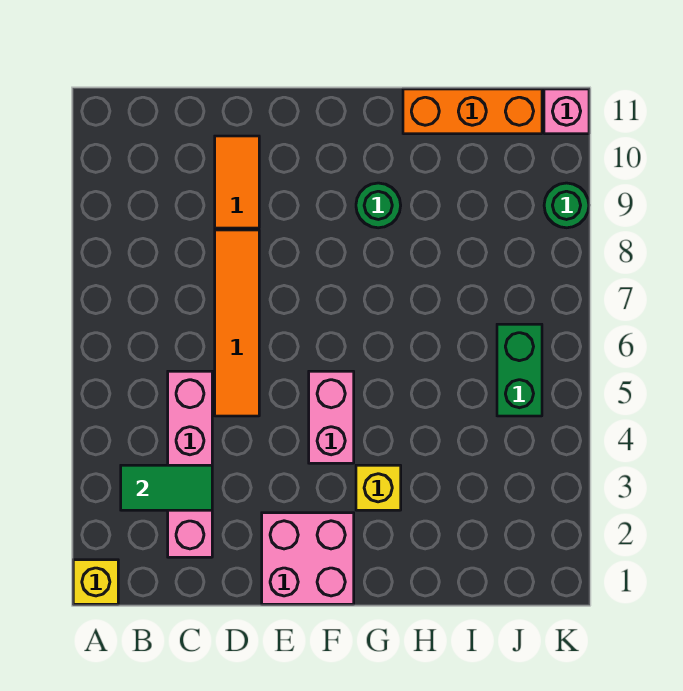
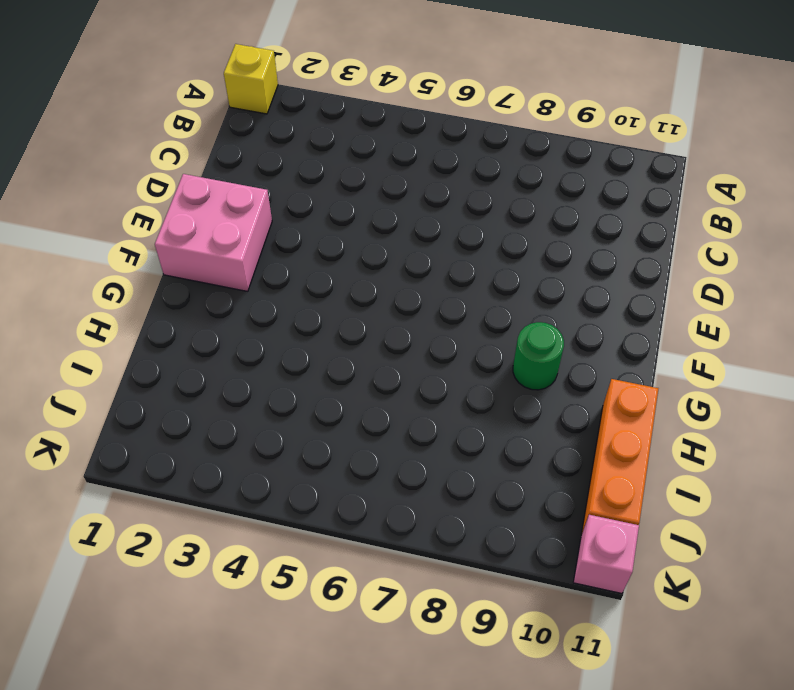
none -> pink 1x4 brick [168,371,212,557]
none -> orange 1x4 tile [215,230,259,416]
none -> orange 1x2 tile [215,136,259,228]

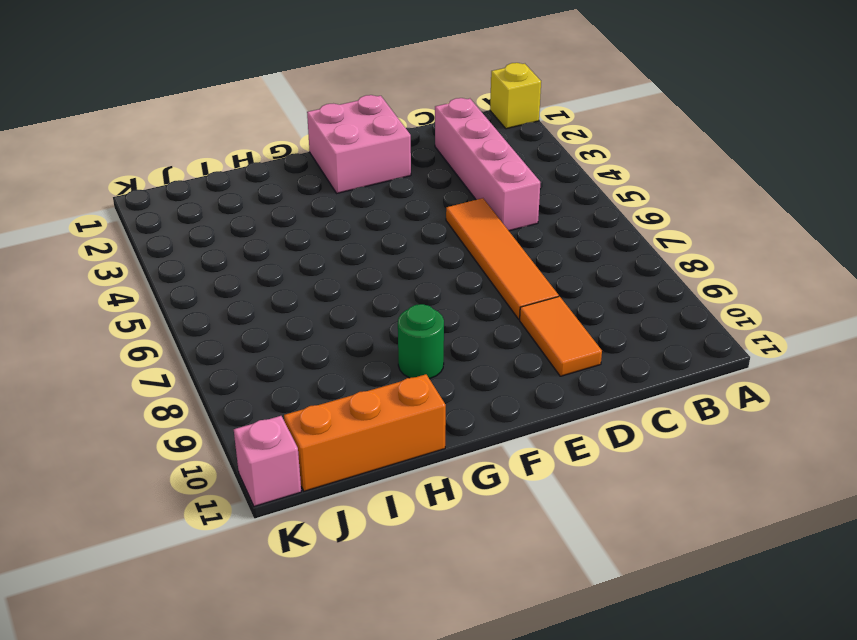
none -> pink 1x2 brick [309,371,354,463]
none -> yellow 1x1 brick [356,465,401,510]
none -> green 1x2 brick [497,324,542,416]

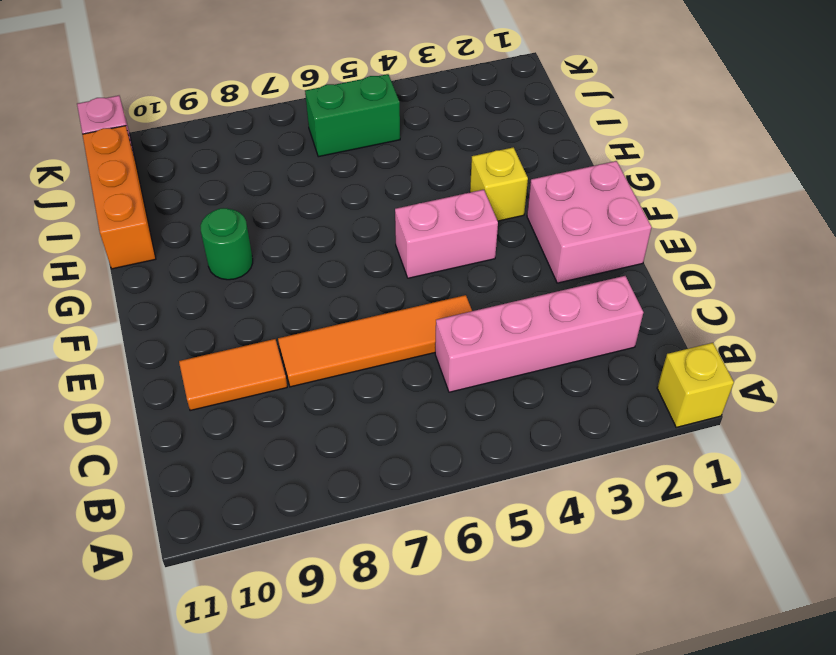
none -> green 1x1 round brick [544,183,589,228]
none -> green 1x2 tile [121,465,212,510]

